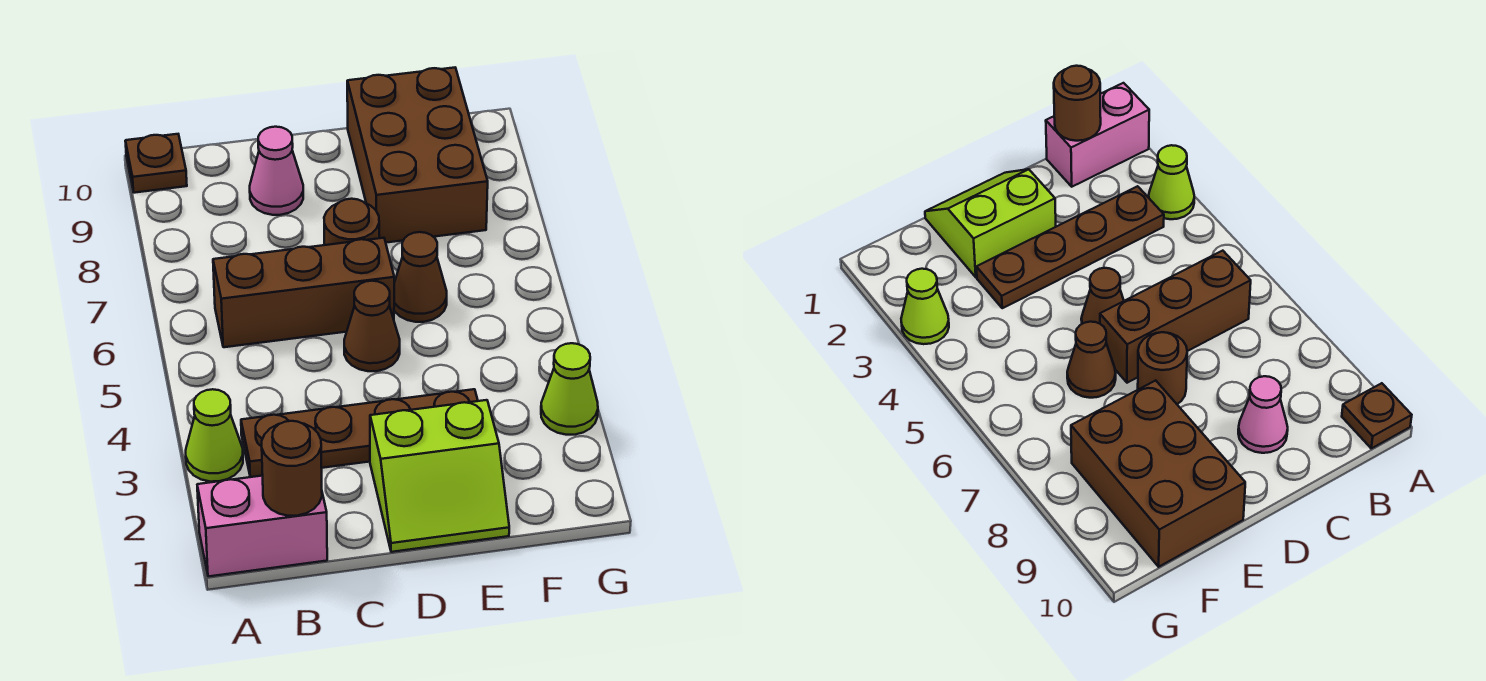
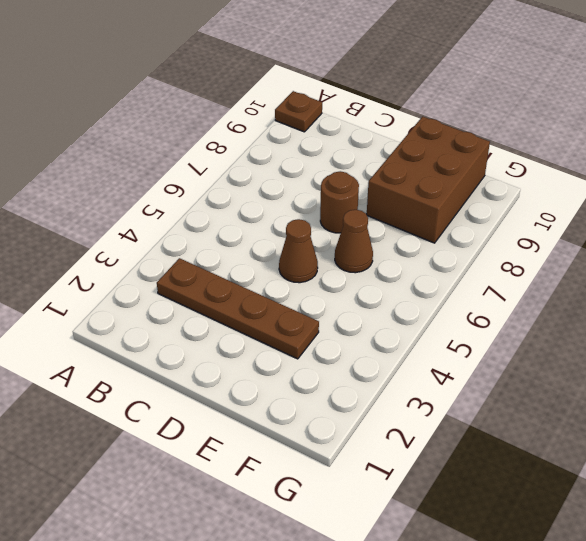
none -> pink 1x2 brick [197,476,327,577]
none -> lime 1x1 cone [186,389,243,482]
none -> brown 1x3 brick [213,238,394,347]

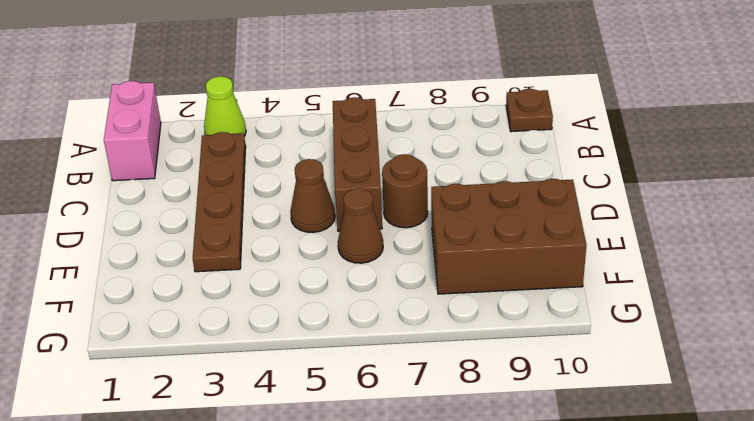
none -> pink 1x1 cone [250,127,303,215]
none -> lime 2x2 slope [370,400,509,552]
none -> lime 1x1 cone [541,343,598,435]

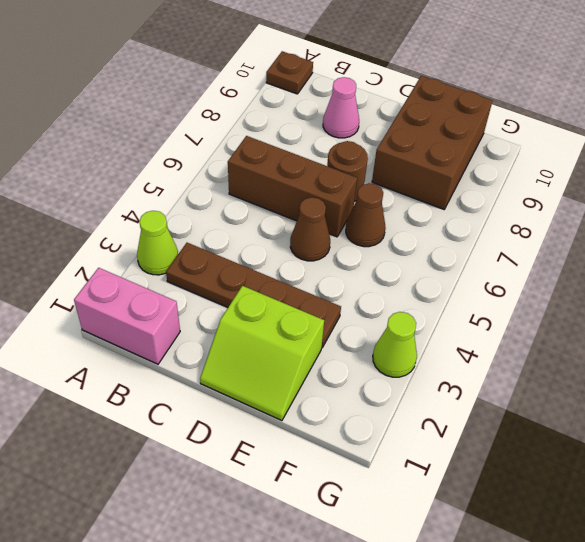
none -> brown 1x1 round brick [262,421,322,516]

